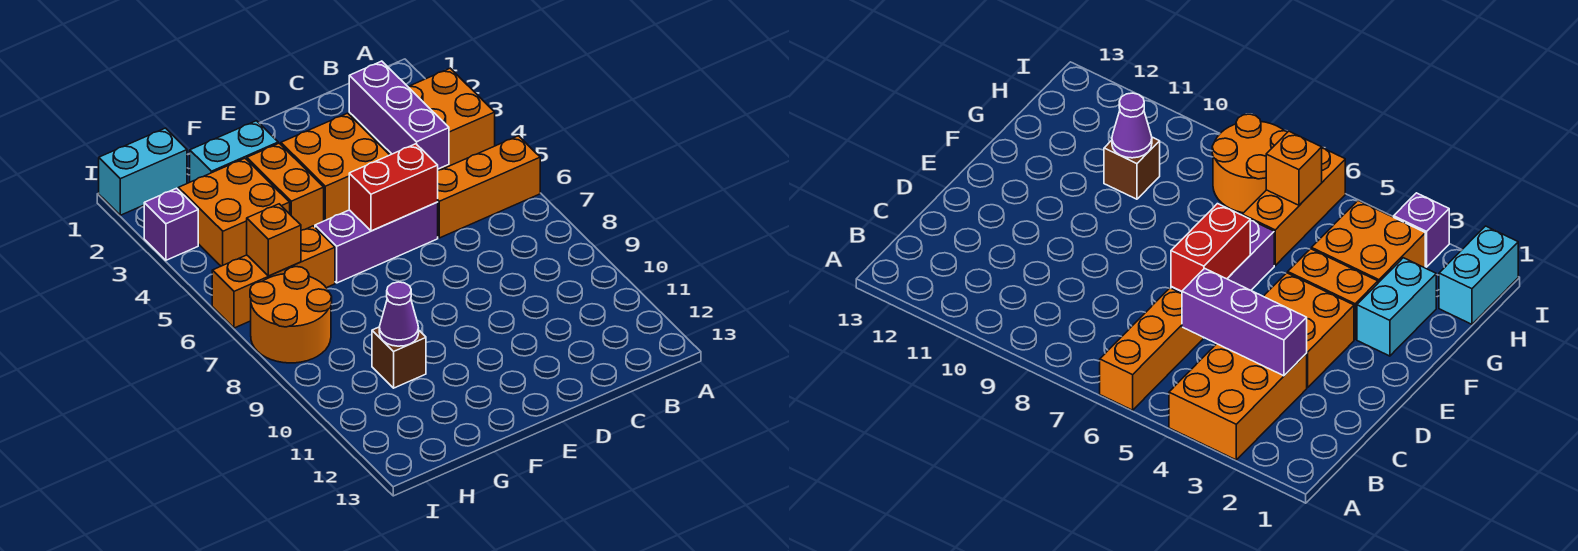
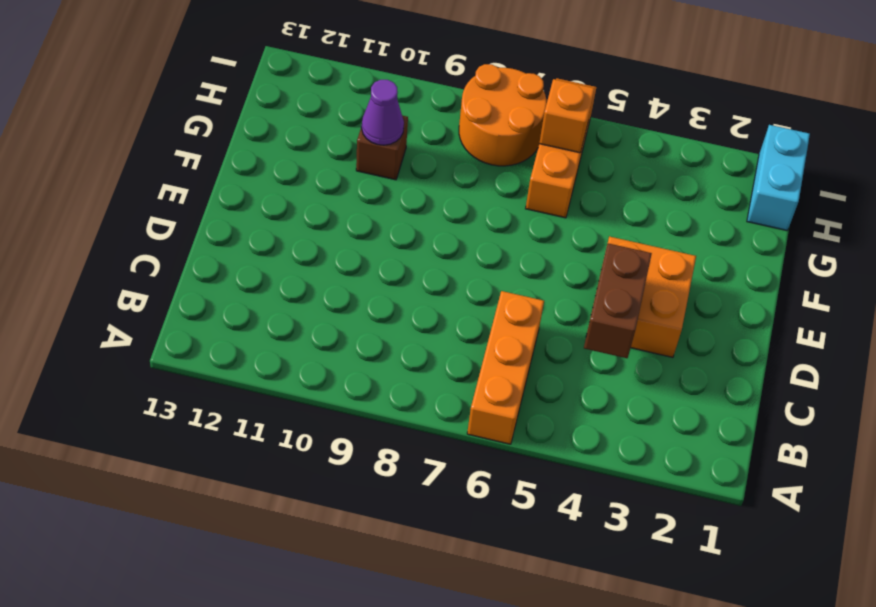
brown 1x2 brick [584,243,652,358] -> purple 1x3 brick [349,61,449,169]
none -> orange 2x3 brick [349,68,495,170]
none -> purple 1x3 brick [315,202,438,283]
none -> cyan 1x2 brick [190,121,278,182]

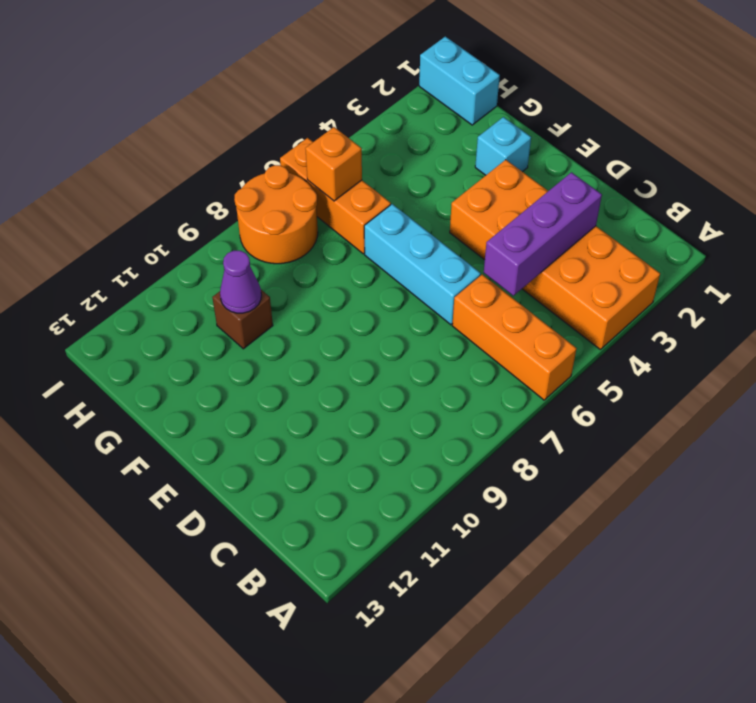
cyan 1x3 brick [364,204,481,325] -> purple 1x3 brick [315,202,438,283]
cyan 1x1 brick [475,117,531,175] -> cyan 1x2 brick [190,121,278,182]
none -> orange 1x2 brick [247,143,324,230]
none -> orange 2x2 brick [178,158,290,266]
none -> purple 1x1 brick [144,188,198,260]

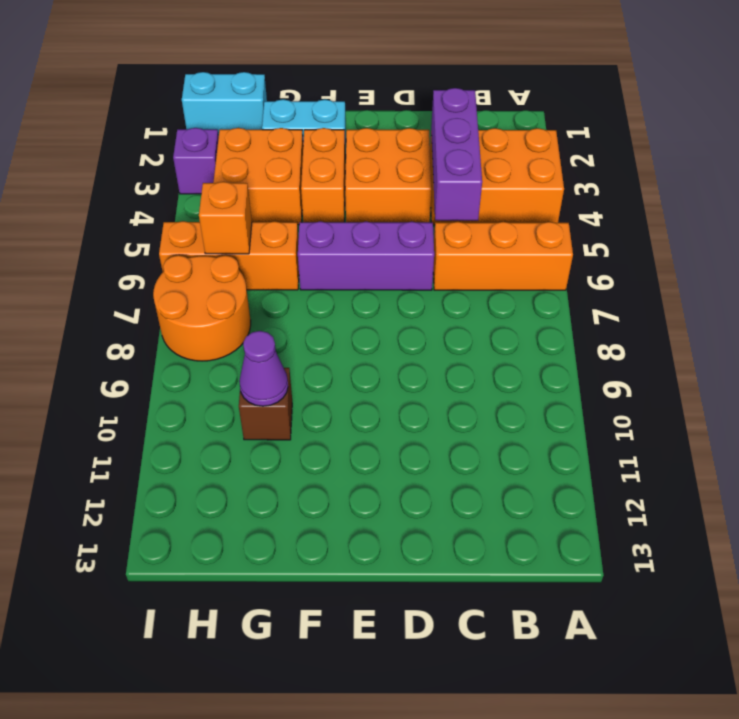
none -> red 1x2 brick [349,144,438,231]

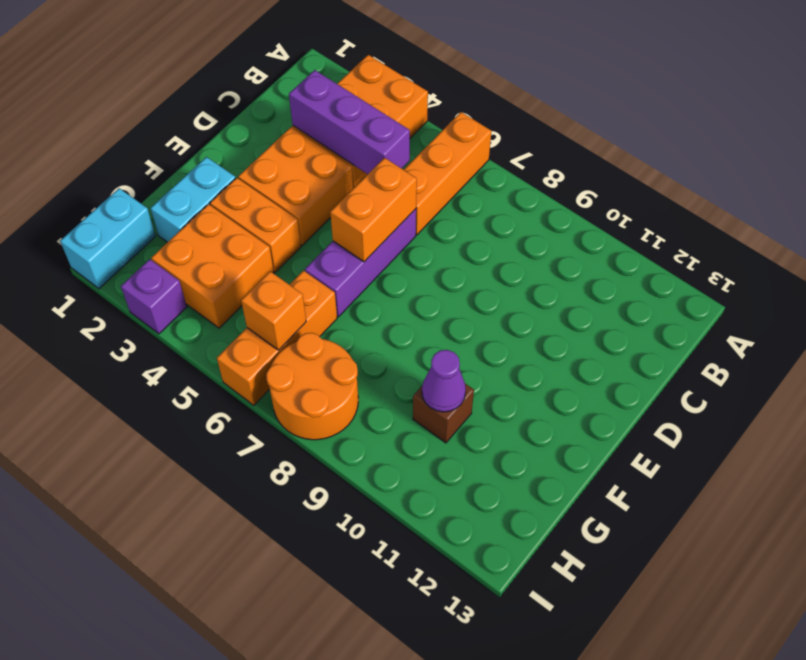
orange 1x2 brick [330,158,417,262] -> red 1x2 brick [349,144,438,231]

